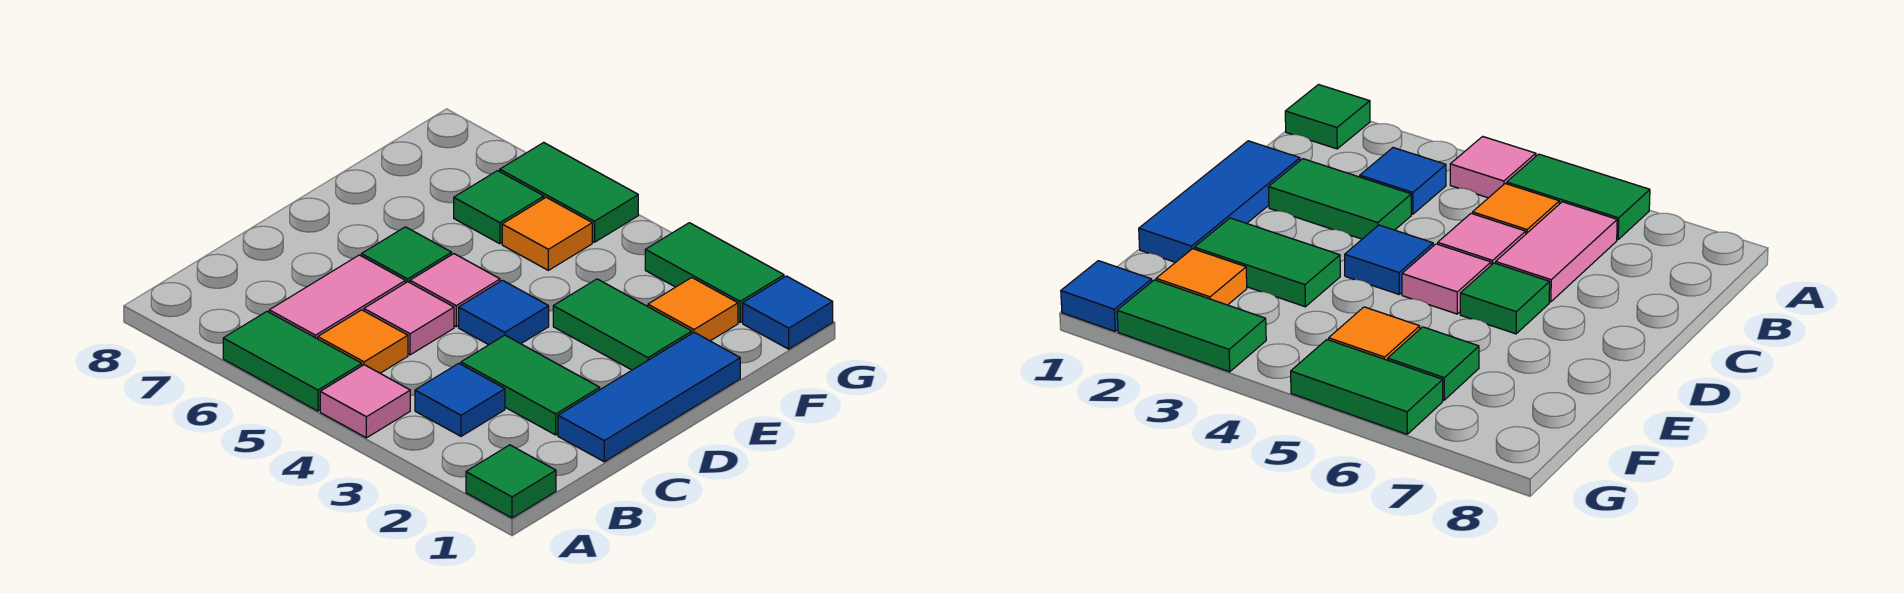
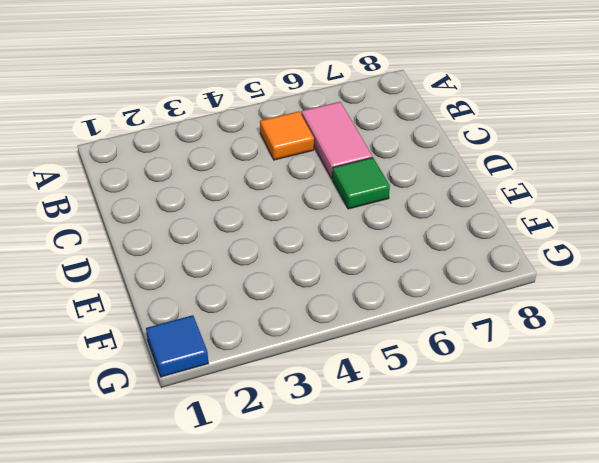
none -> green 1x1 tile [466,445,556,518]
none -> pink 1x1 tile [320,365,410,438]
none -> green 1x2 tile [223,311,362,411]

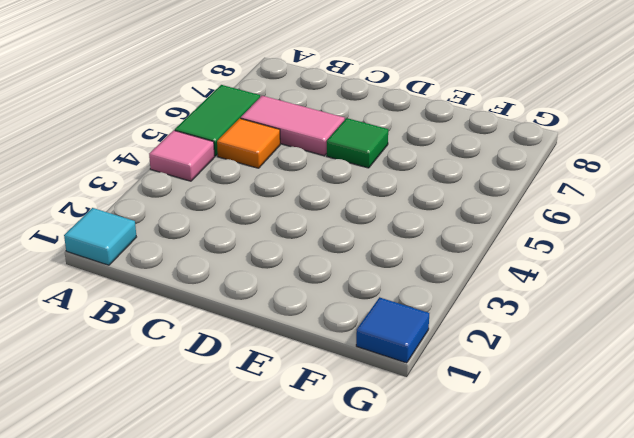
cyan 1x1 tile [64,208,136,265] -> green 1x1 tile [466,445,556,518]
none -> blue 1x1 tile [415,363,505,436]
none -> blue 1x3 tile [558,332,740,462]
none -> green 1x2 tile [461,335,600,435]

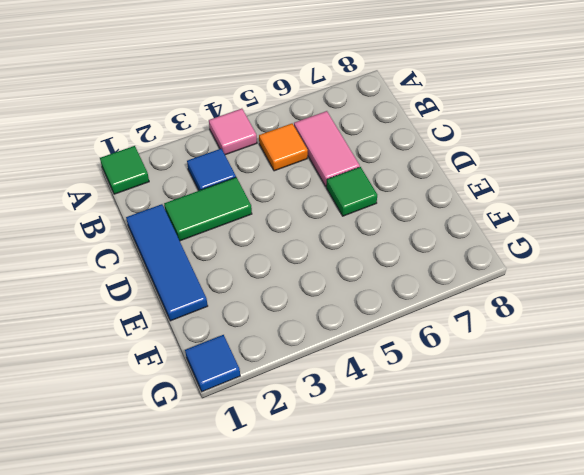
none -> green 1x2 tile [223,311,362,411]
none -> pink 1x1 tile [364,282,454,355]
none -> blue 1x1 tile [459,280,549,345]

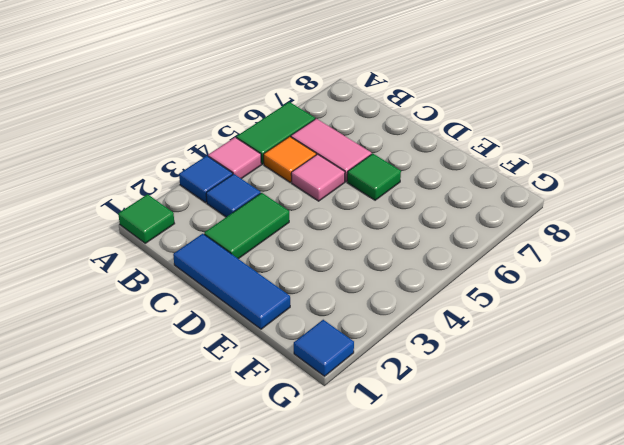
blue 1x1 tile [179,156,233,202] -> blue 1x1 tile moved to [459,280,549,345]
none -> pink 1x1 tile [410,254,500,327]
none -> green 1x2 tile [553,279,692,370]
none -> orange 1x1 tile [648,278,738,341]

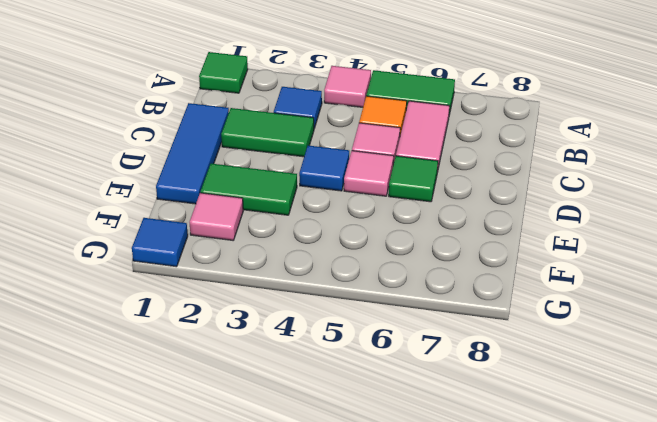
pink 1x1 tile [190,193,243,240] -> orange 1x1 tile [648,278,738,341]
none -> orange 1x1 tile [502,197,592,270]
none -> green 1x1 tile [454,171,544,244]
none -> green 1x2 tile [645,223,784,322]

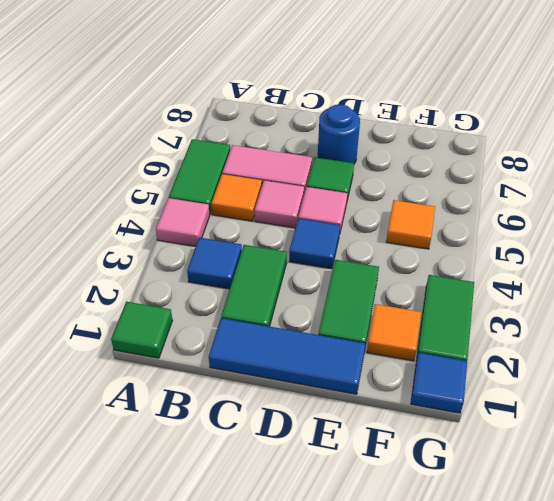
blue 1x1 round brick [318,105,360,164] -> none
none -> green 1x1 tile [454,171,544,244]
none -> green 1x2 tile [500,142,638,242]

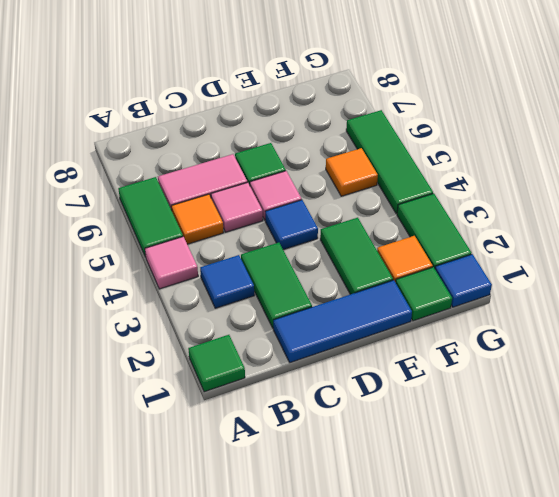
green 1x1 tile [396,267,452,321] -> green 1x1 tile moved to [454,171,544,244]
green 1x3 tile [346,110,433,214] -> green 1x2 tile [500,142,638,242]

